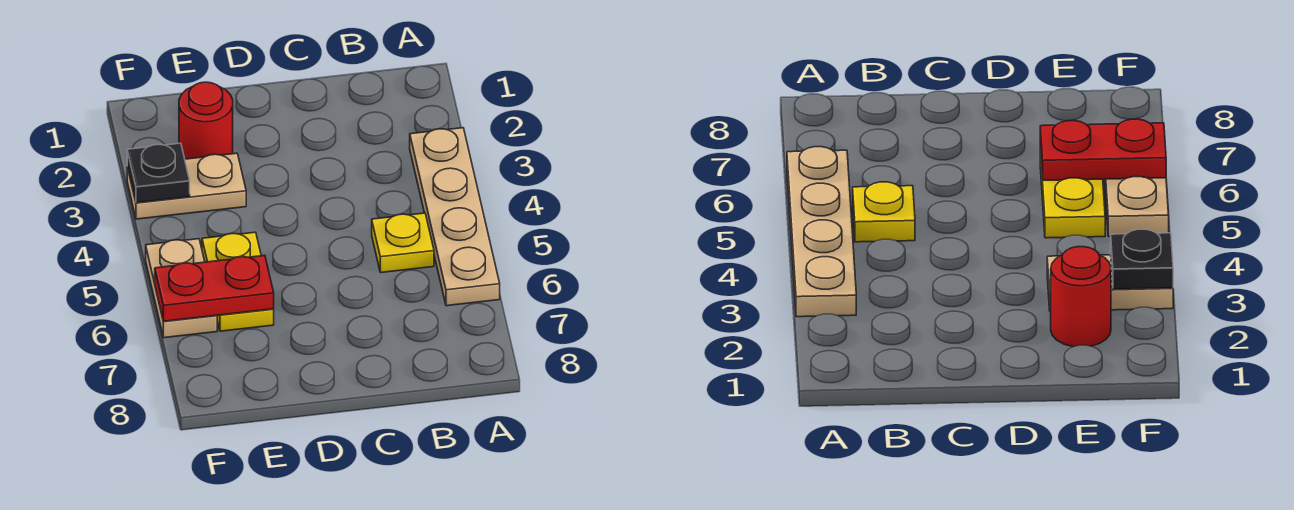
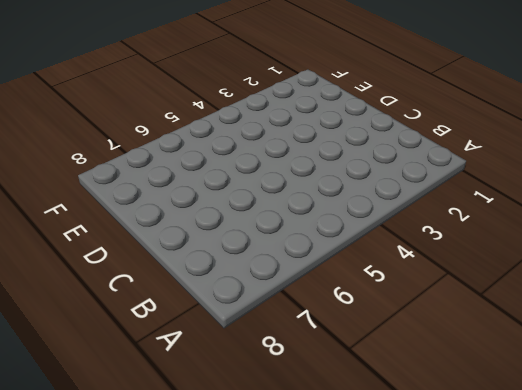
none -> tan 1x4 plate [410,128,500,306]
none -> yellow 1x1 plate [372,213,434,273]

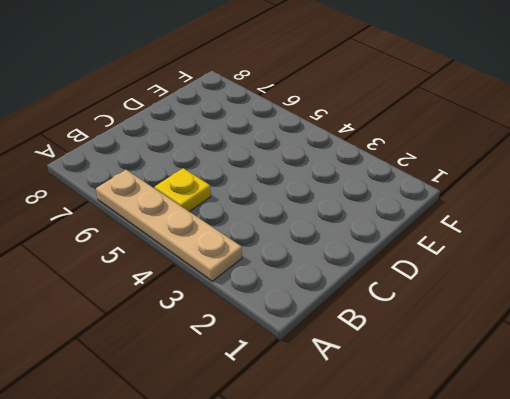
none -> red 1x1 round brick [179,82,233,159]
none -> tan 1x2 plate [127,153,246,219]

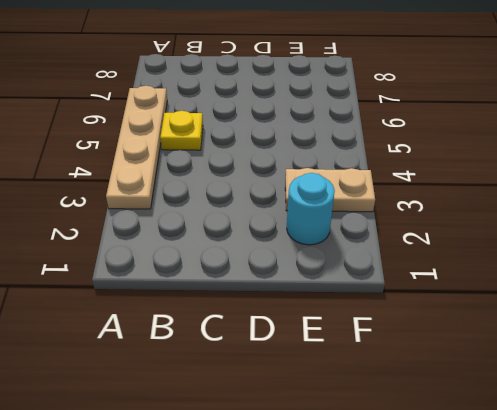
cyan 1x1 round brick [287,173,335,245] -> red 1x1 round brick [179,82,233,159]
none -> yellow 1x2 plate [202,232,274,331]
none -> tan 1x2 plate [146,239,217,338]

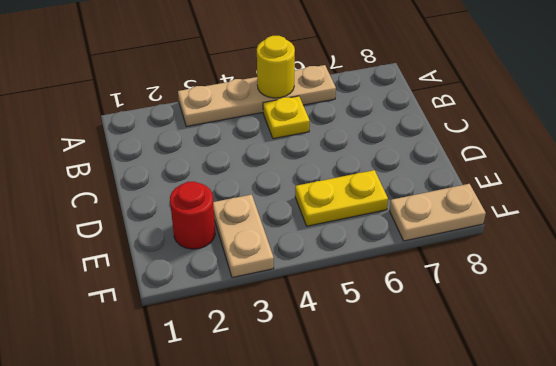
yellow 1x1 round brick [257,36,295,98] -> none
tan 1x2 plate [389,184,486,241] -> tan 1x2 plate moved to [146,239,217,338]
none -> red 1x2 plate [155,255,274,321]
none -> black 1x1 plate [127,143,190,203]

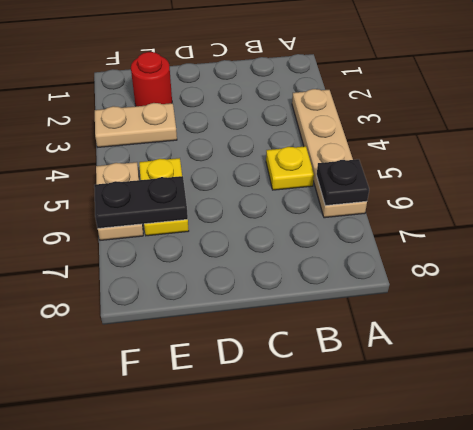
black 1x1 plate [317,159,369,206] -> black 1x1 plate moved to [127,143,190,203]
black 1x2 plate [94,176,188,228] -> red 1x2 plate [155,255,274,321]

